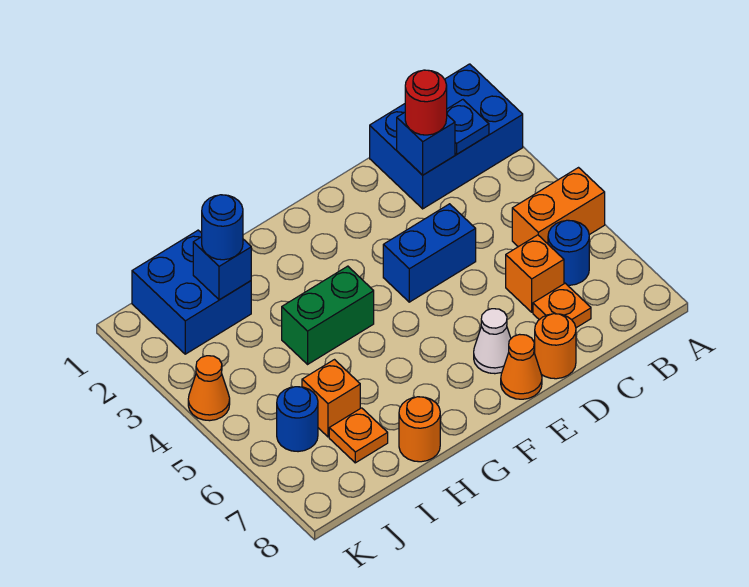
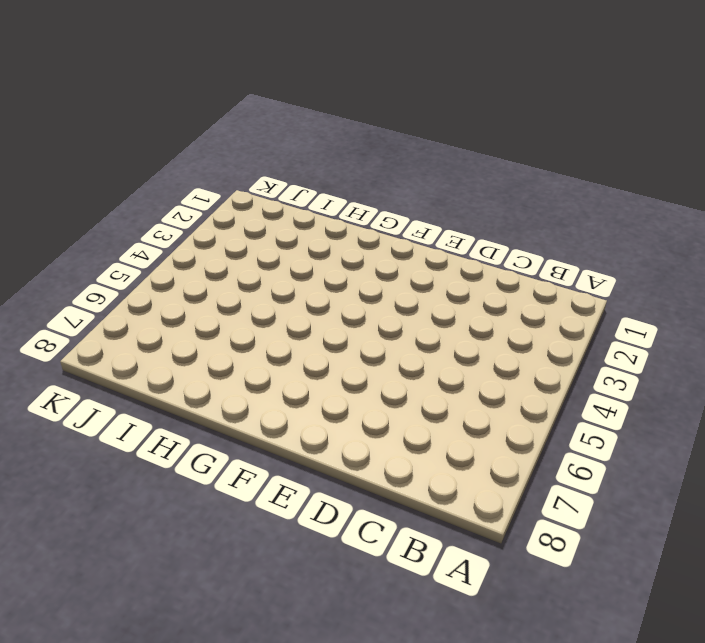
none -> blue 2x3 brick [370,64,523,209]
none -> orange 1x2 brick [512,168,605,247]
none -> blue 1x1 round brick [548,220,589,285]

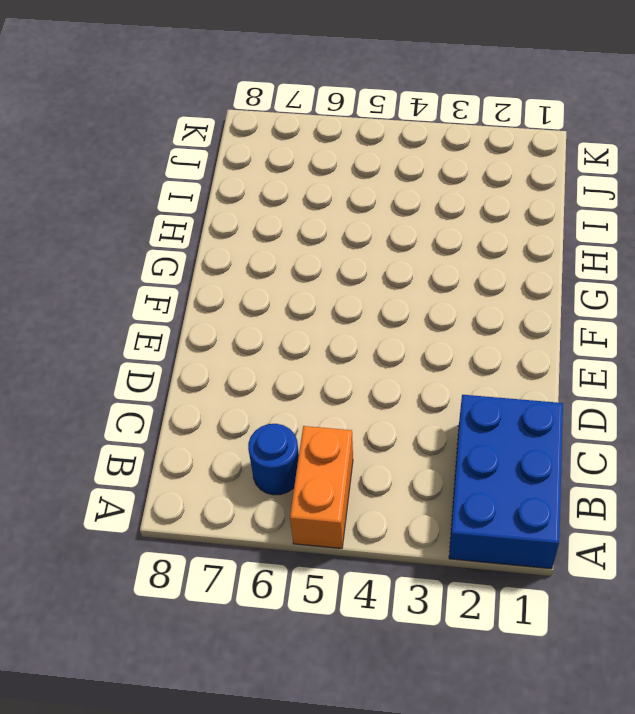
none -> orange 1x1 brick [506,235,564,312]
none -> orange 1x1 plate [533,283,591,328]
none -> blue 1x2 brick [383,204,476,302]

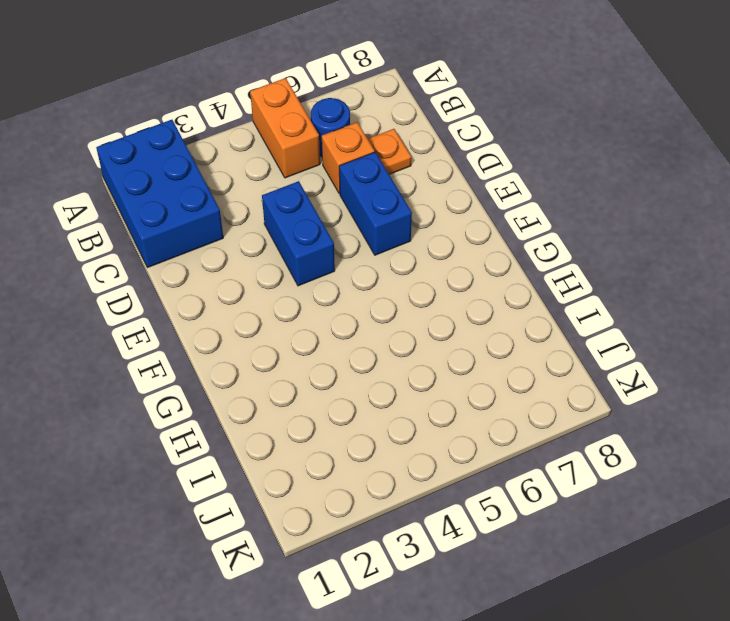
blue 1x2 brick [339,152,412,255] -> none
none -> orange 1x1 round brick [534,314,576,379]
none -> white 1x1 cone [474,309,511,374]
none -> orange 1x1 cone [501,334,542,399]

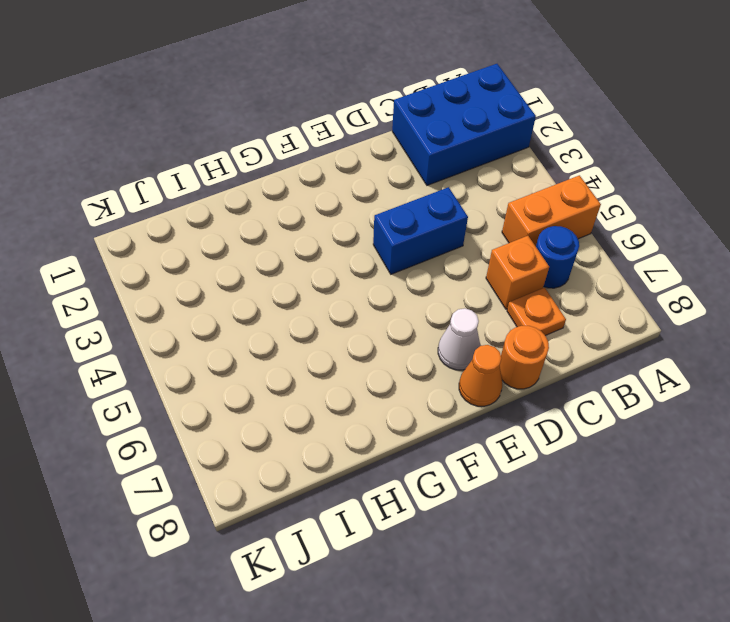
none -> green 1x2 brick [282,266,374,364]
none -> orange 1x1 round brick [399,397,440,462]
none -> blue 2x2 brick [132,230,251,354]

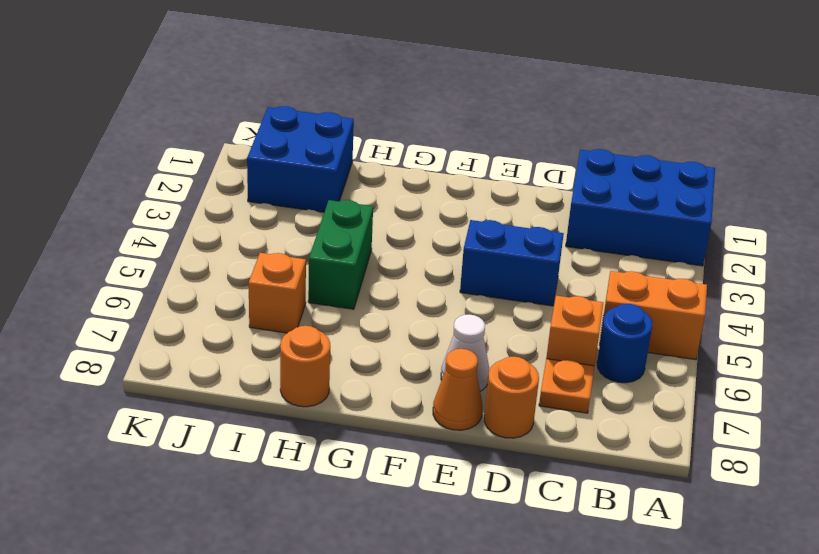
green 1x2 brick [308,200,373,309] -> green 1x2 brick turned to [282,266,374,364]
none -> orange 1x1 plate [329,408,388,463]
none -> blue 1x1 round brick [277,387,318,452]
none -> orange 1x1 cone [188,356,230,421]

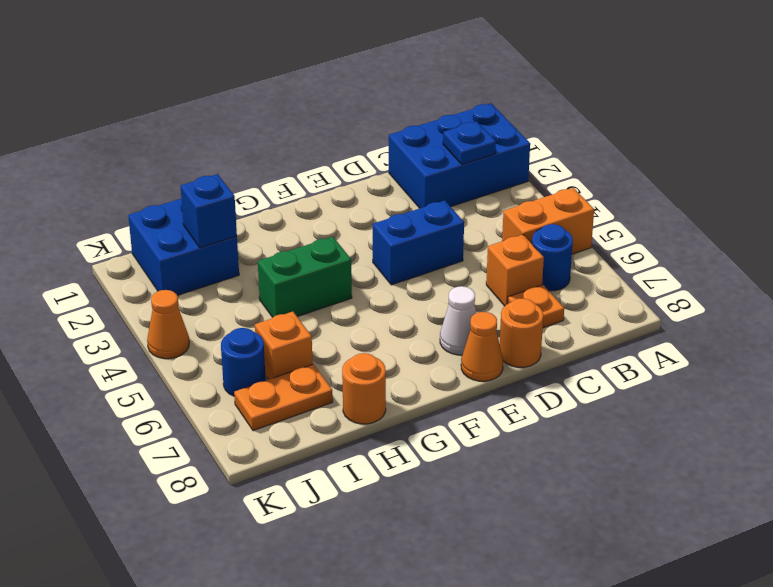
orange 1x2 plate [234,364,333,431] -> orange 1x1 plate [329,408,388,463]
none -> blue 1x1 brick [397,113,455,175]
none -> red 1x1 round brick [405,70,447,135]
none -> blue 1x1 round brick [202,195,243,260]

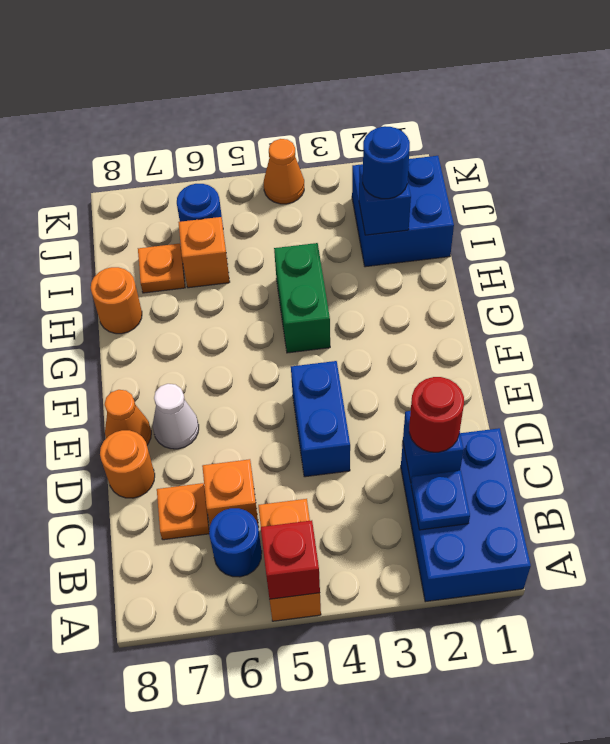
red 1x1 brick [261,520,320,599] -> none

